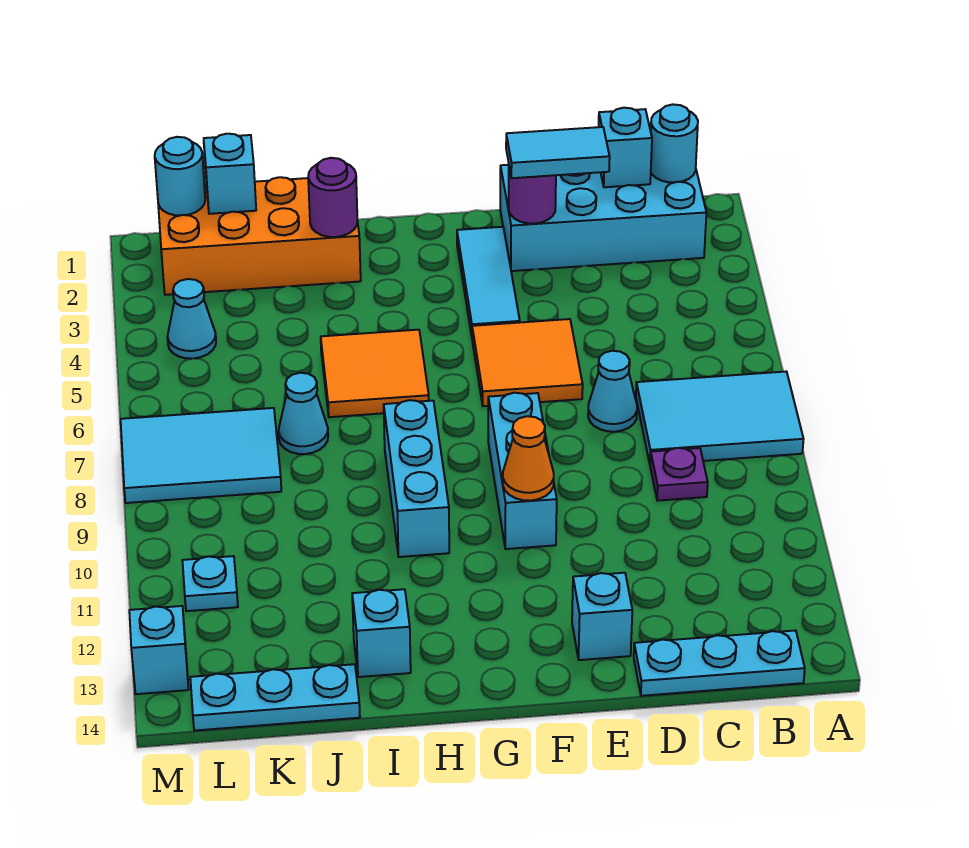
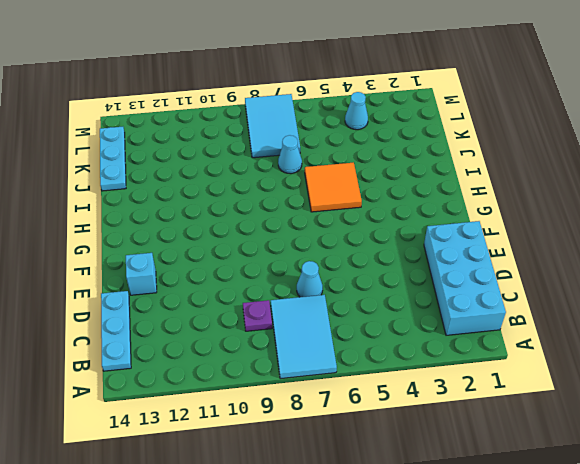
none -> orange 2x2 tile [472,319,583,406]
none -> cyan 1x3 tile [457,227,520,336]
none -> cyan 1x3 brick [488,393,557,549]

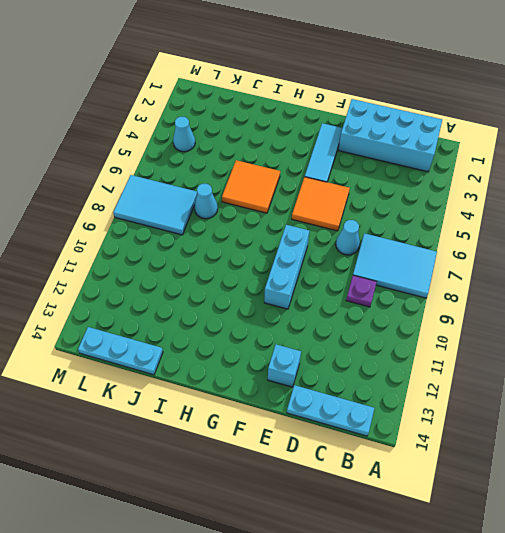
none -> cyan 1x3 brick [384,400,449,557]
none -> orange 2x4 brick [158,177,361,295]
none -> cyan 1x1 brick [352,589,411,677]

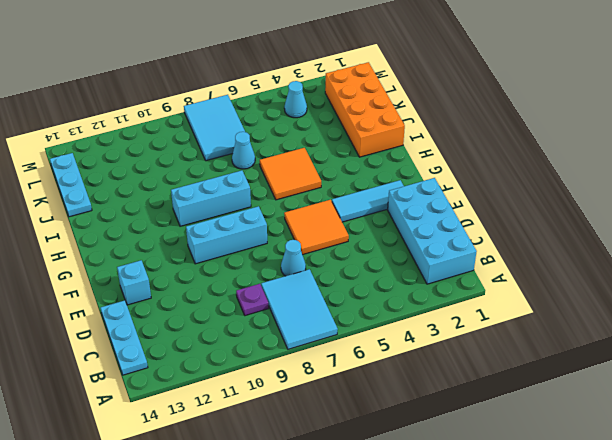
none -> cyan 1x1 brick [352,589,411,677]
none -> cyan 1x1 plate [182,556,238,611]
none -> cyan 1x1 brick [129,606,189,694]

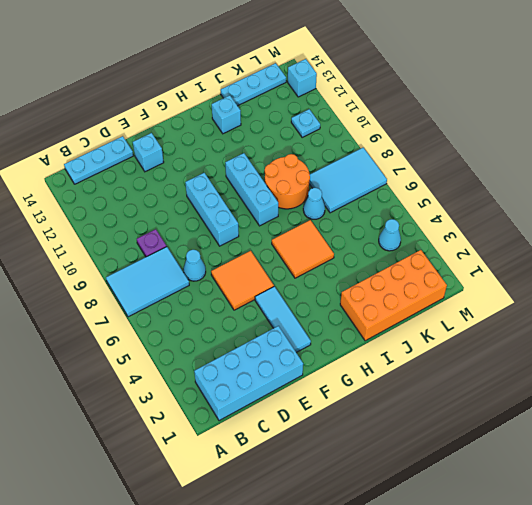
orange 2x2 round brick [265,154,310,209] -> none
none -> cyan 1x1 round brick [651,104,698,183]
none -> cyan 1x1 brick [599,108,652,187]
none -> purple 1x1 round brick [509,167,556,224]

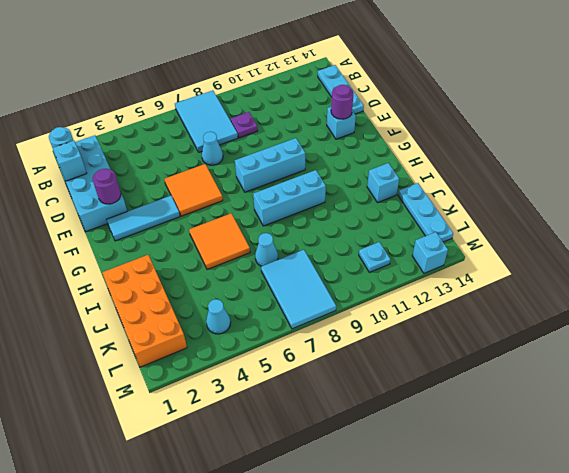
purple 1x1 round brick [331,85,353,119] -> purple 1x1 round brick moved to [308,158,357,237]
none -> orange 1x1 cone [503,416,554,501]
none -> cyan 1x1 brick [204,134,256,214]
none -> cyan 1x1 round brick [155,137,205,216]

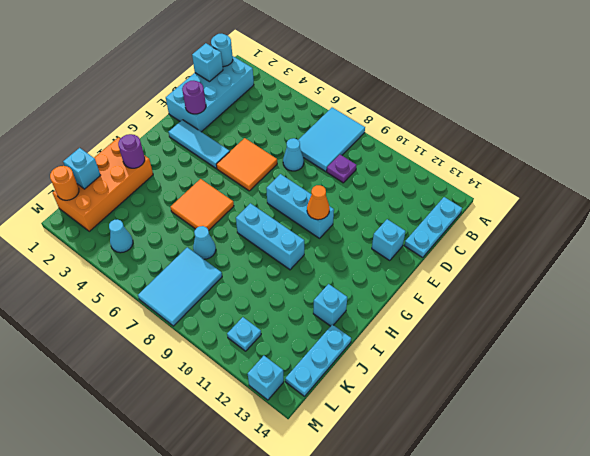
orange 1x1 round brick [50,166,79,200] -> cyan 1x1 round brick [155,137,205,216]
none -> cyan 1x2 tile [506,127,610,178]

